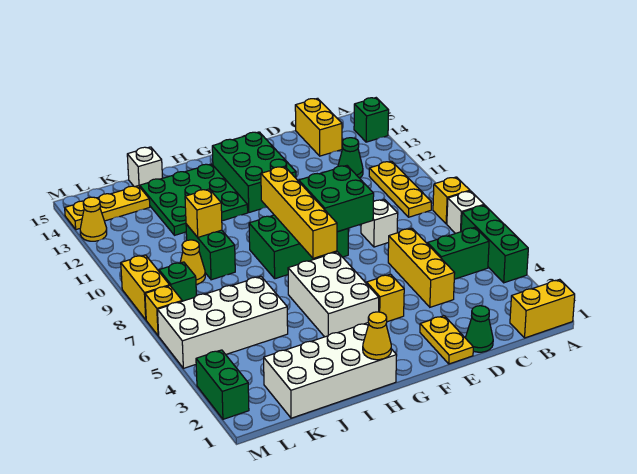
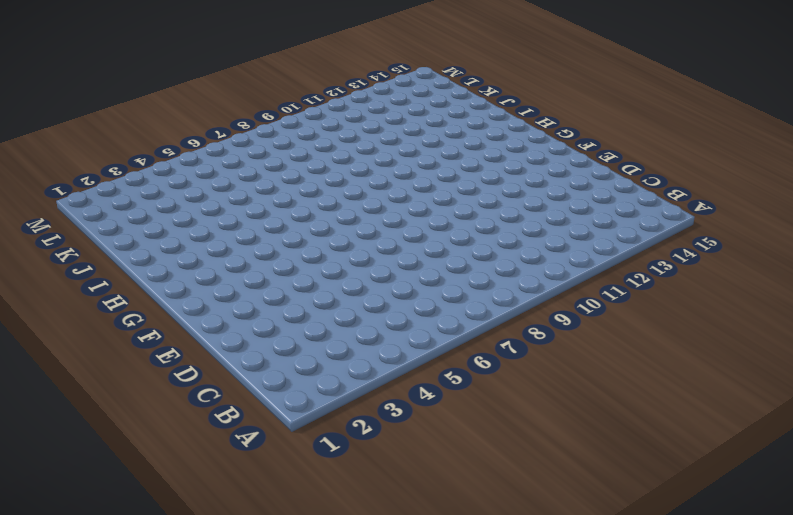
none -> yellow 1x2 brick [510,279,575,338]
none -> green 1x3 brick [461,205,528,283]
none -> white 1x1 brick [447,191,484,234]
none -> yellow 1x1 brick [433,177,470,224]

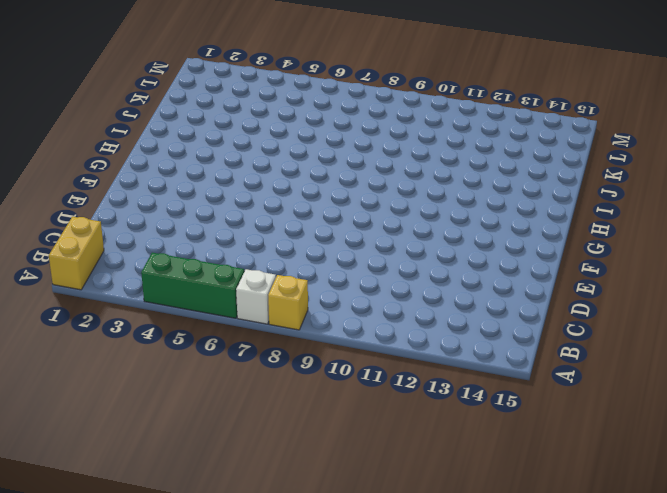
none -> green 1x1 brick [354,98,389,142]
none -> green 1x2 brick [427,227,489,279]
none -> yellow 1x3 plate [369,161,431,217]
none -> green 1x1 cone [338,138,363,178]

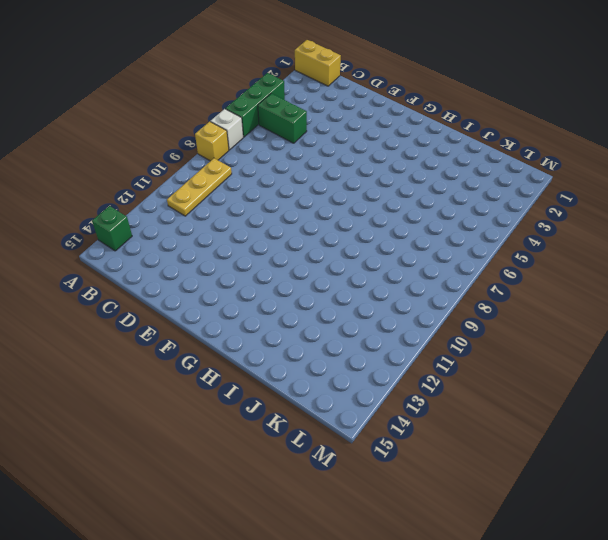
none -> green 1x1 cone [338,138,363,178]
none -> yellow 1x2 brick [295,98,342,156]
none -> green 1x1 cone [465,306,493,352]
none -> yellow 1x3 brick [388,228,455,307]

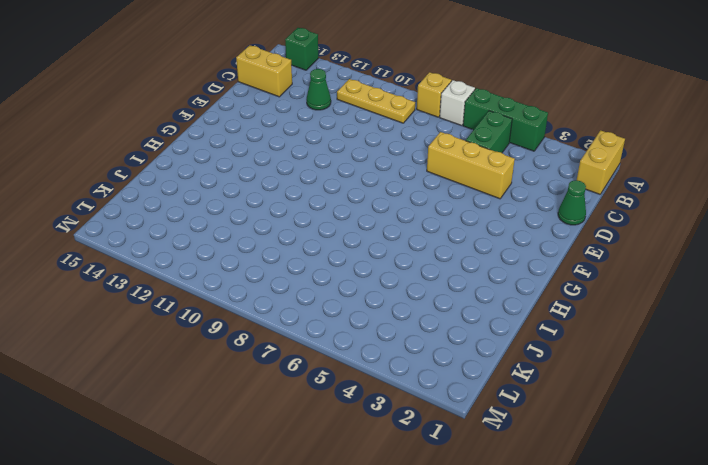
none -> white 1x1 brick [361,199,398,247]
none -> yellow 1x2 plate [420,316,473,364]
none -> yellow 1x1 brick [367,274,404,322]
none -> green 2x3 brick [249,215,348,279]

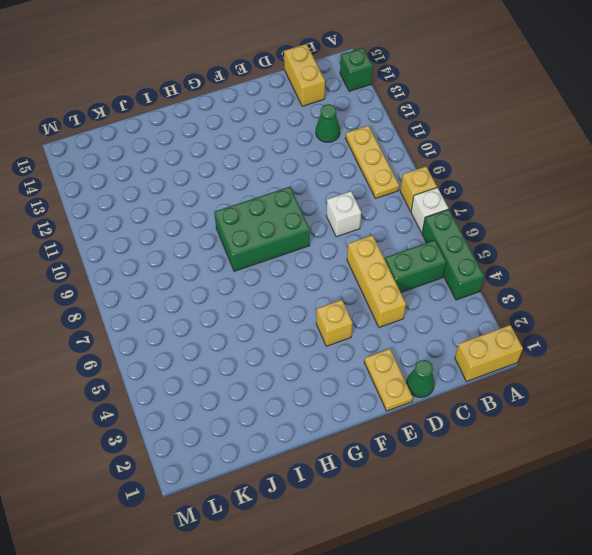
none -> green 2x3 brick [212,132,296,212]
none -> white 2x3 brick [288,252,379,337]
none -> white 2x4 brick [264,323,397,418]
none -> green 3x3 plate [140,164,248,235]

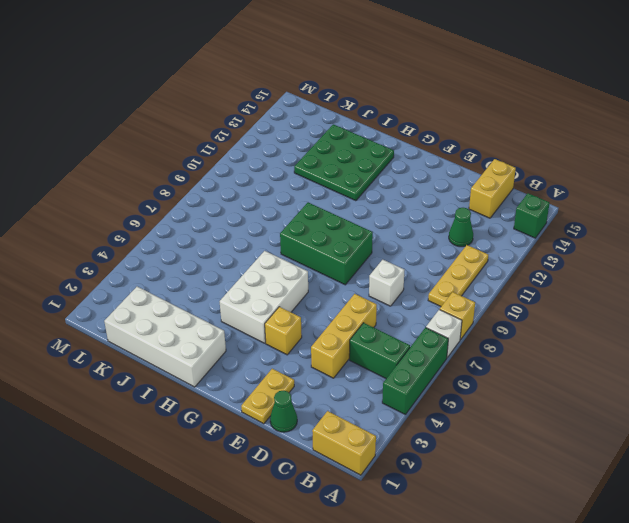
none -> green 2x3 brick [212,132,296,212]
none -> white 2x4 brick [157,276,288,368]
none -> green 1x2 brick [186,224,235,280]
none -> white 1x1 brick [127,147,163,187]

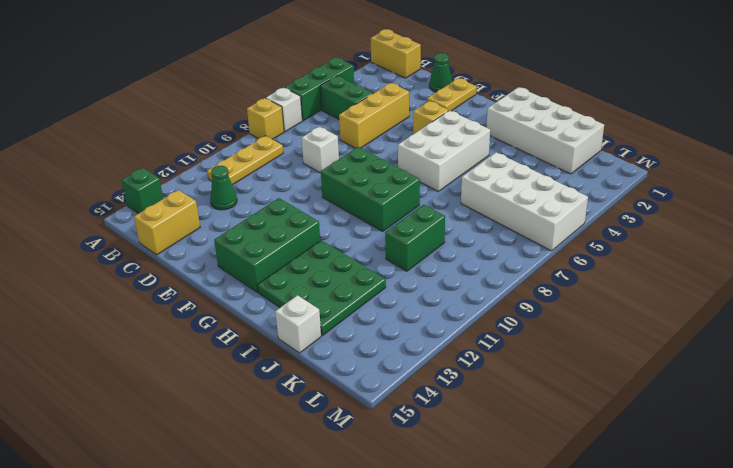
none -> yellow 1x1 cone [180,240,205,284]
none -> yellow 1x3 plate [65,186,150,230]
none -> green 1x1 brick [159,262,196,301]
none -> green 1x2 brick [196,350,249,419]

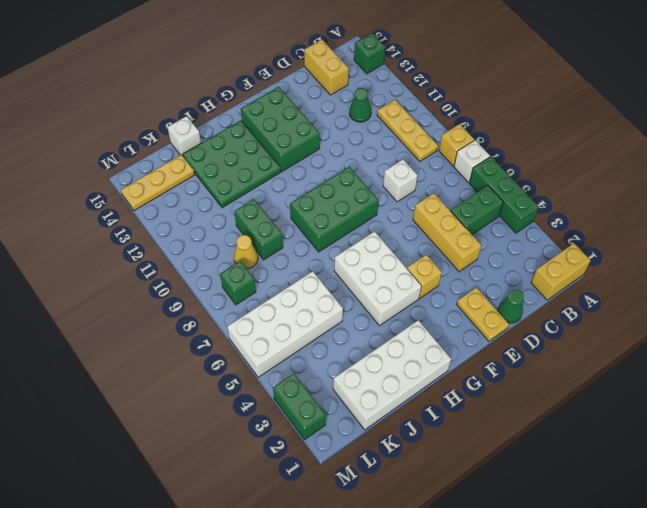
none -> yellow 1x1 brick [145,286,182,336]
none -> yellow 1x2 brick [121,255,170,320]
none -> yellow 1x1 cone [80,197,107,241]
none -> green 2x2 brick [299,166,374,232]

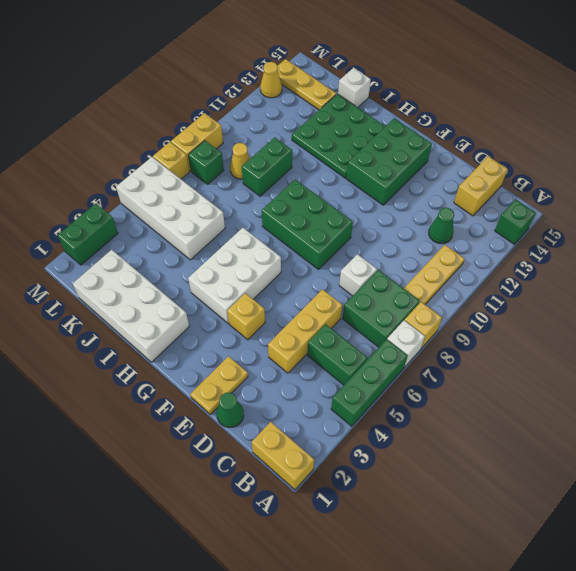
green 2x2 brick [342,270,420,347] -> green 2x2 brick moved to [299,166,374,232]
none -> yellow 1x4 brick [261,166,337,258]
none -> yellow 1x1 cone [363,312,391,360]
none -> yellow 1x1 brick [185,189,222,237]

